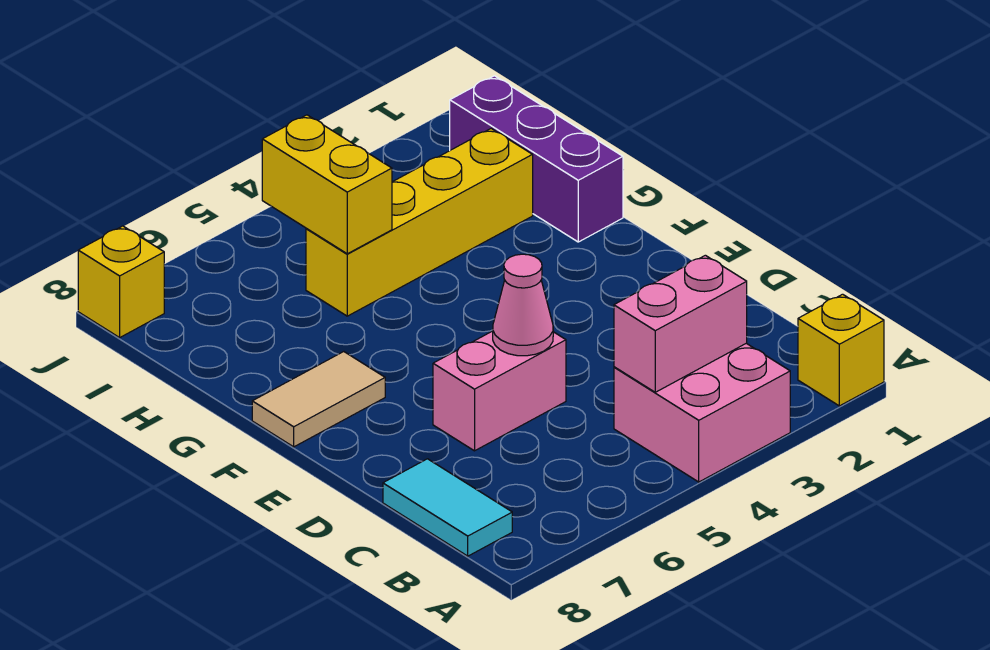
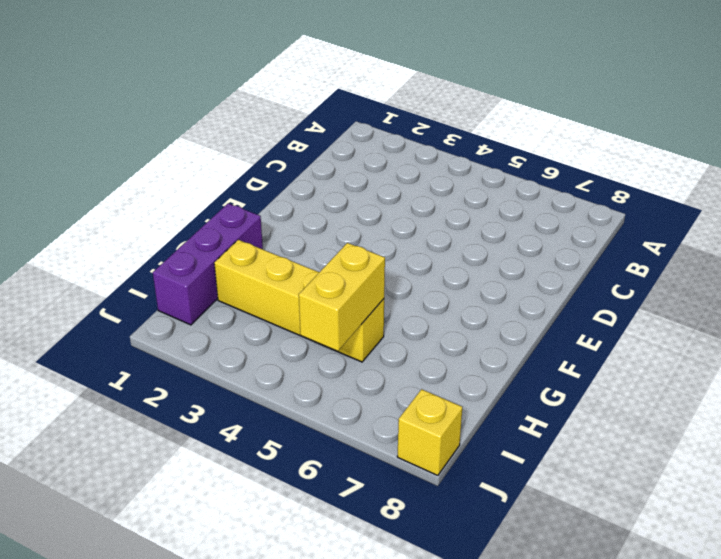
none -> yellow 1x1 brick [798,294,884,406]
none -> pink 2x2 brick [614,343,790,482]

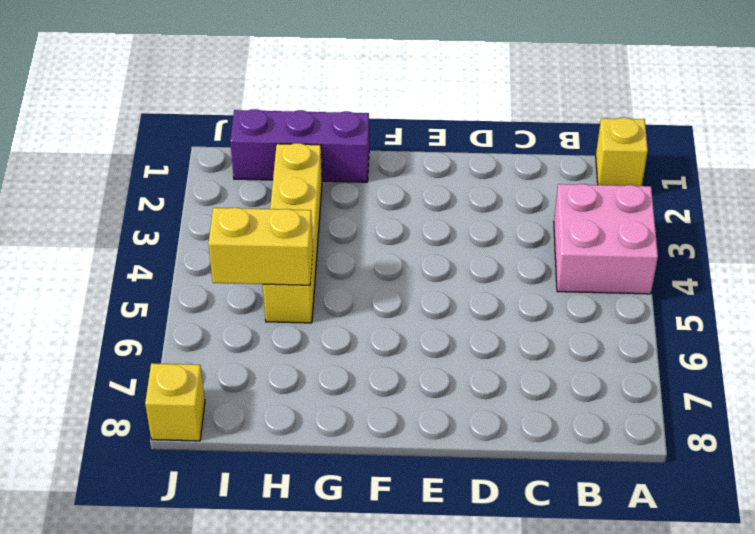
none -> cyan 1x2 tile [383,459,512,556]
none -> pink 1x2 brick [433,331,566,451]

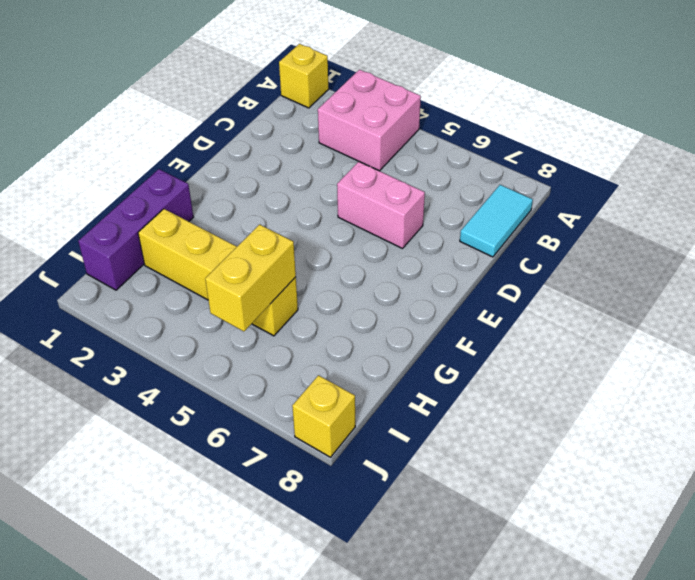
none -> tan 1x2 tile [252,352,385,447]
none -> pink 1x2 brick [614,255,747,392]

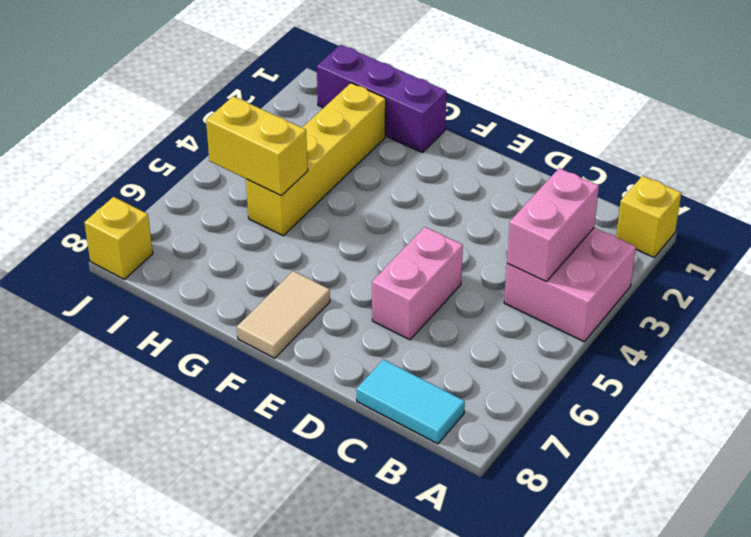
none -> pink 1x1 cone [493,254,553,356]

